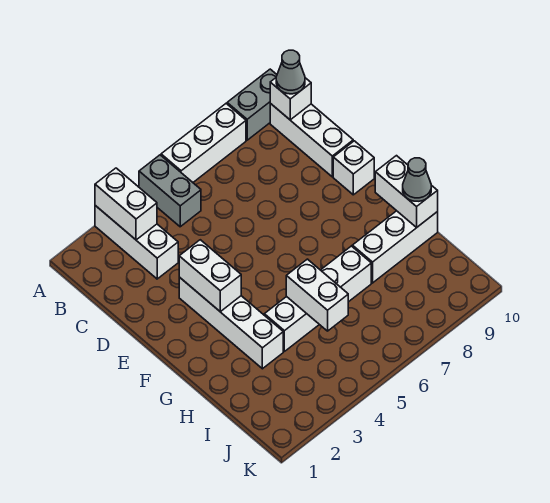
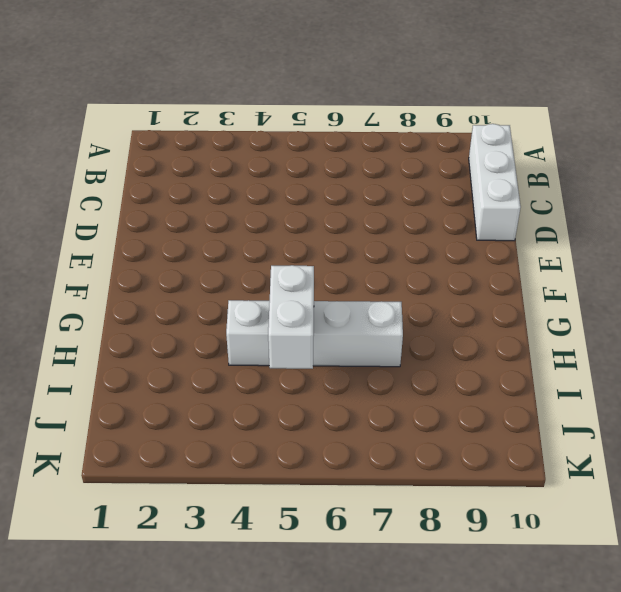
none -> white 1x3 brick [95,206,178,279]
none -> grey 1x2 brick [139,155,201,227]
none -> white 1x3 brick [161,104,246,182]

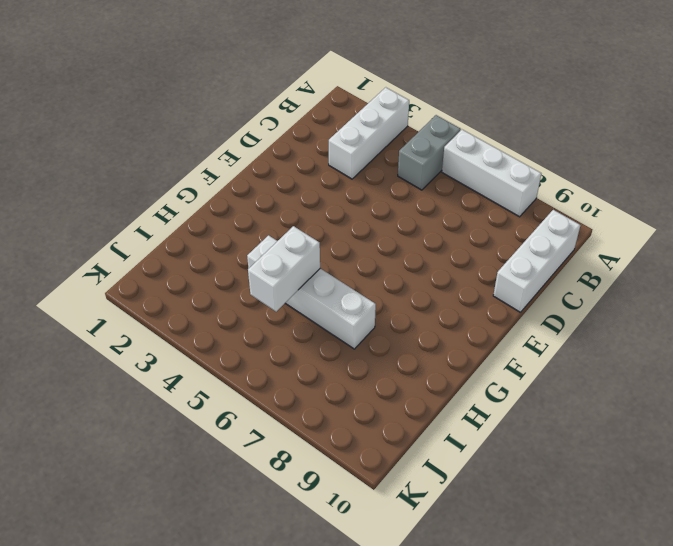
none -> grey 1x2 brick [227,69,277,140]
none -> white 1x4 brick [179,277,283,369]
none -> white 1x1 brick [333,141,374,195]

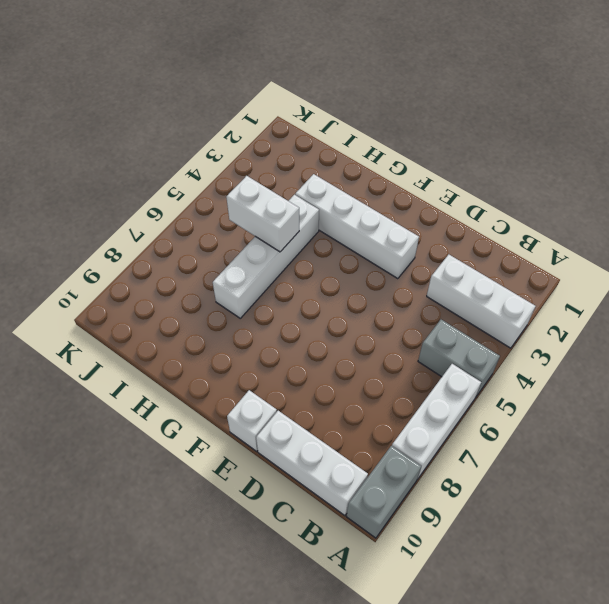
none -> white 1x3 brick [352,211,438,283]
none -> white 1x2 brick [95,168,157,240]
none -> white 1x1 brick [270,78,311,120]

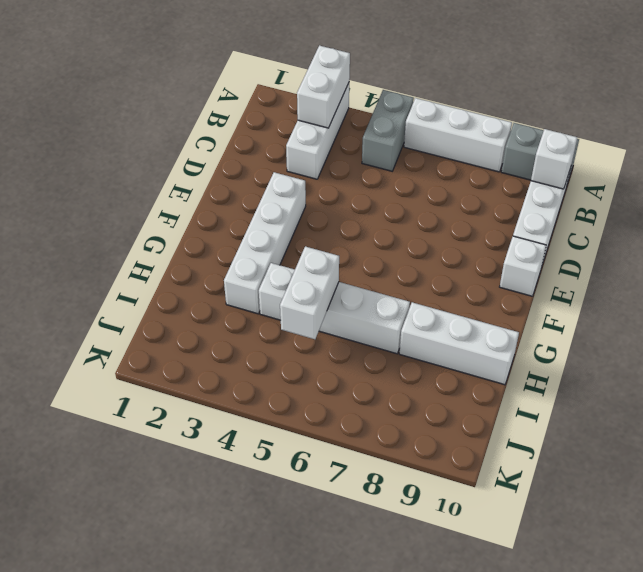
none -> white 1x2 brick [179,240,241,311]
none -> white 1x2 brick [375,156,438,227]
none -> grey 1x1 cone [276,50,305,94]

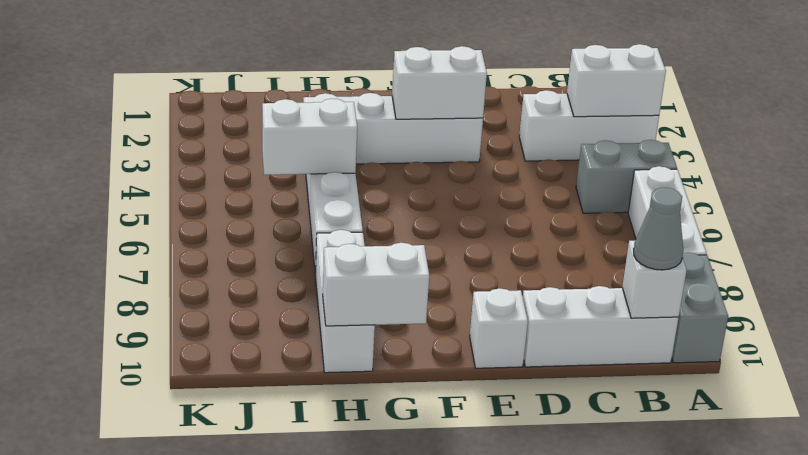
none -> grey 1x1 cone [403,158,431,201]

